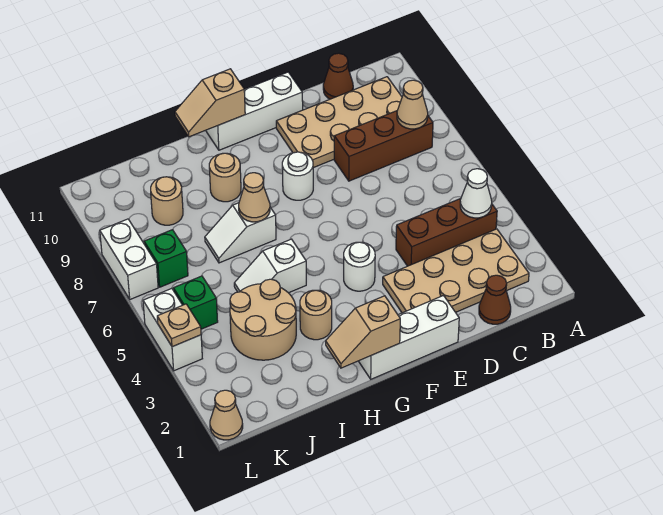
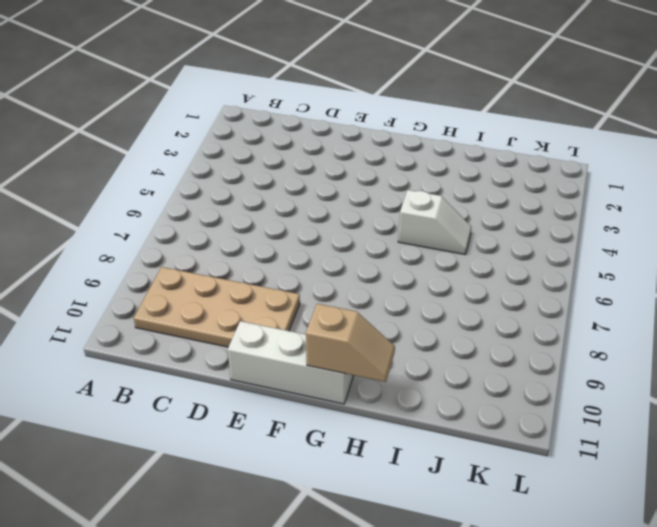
none -> tan 2x4 plate [383,229,529,313]
none -> brown 1x3 brick [396,198,497,266]
none -> brown 1x3 brick [334,111,433,181]

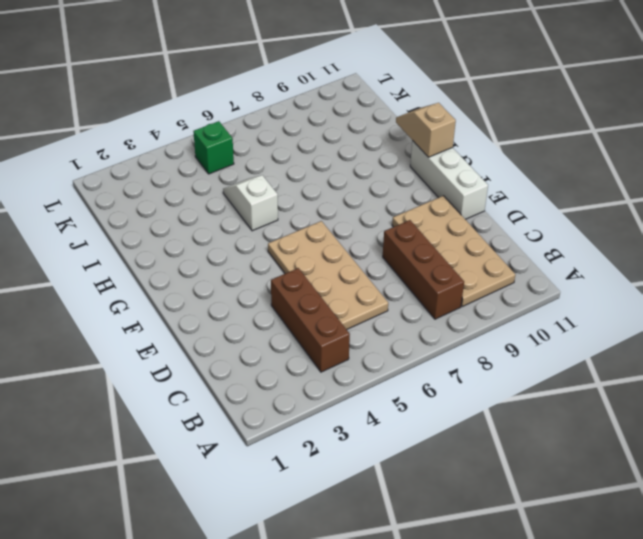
tan 2x4 plate [268,221,388,330] -> tan 2x4 plate moved to [383,229,529,313]
none -> brown 1x1 cone [479,275,511,324]
none -> brown 1x1 cone [323,53,353,99]
none -> white 1x3 brick [359,296,459,379]

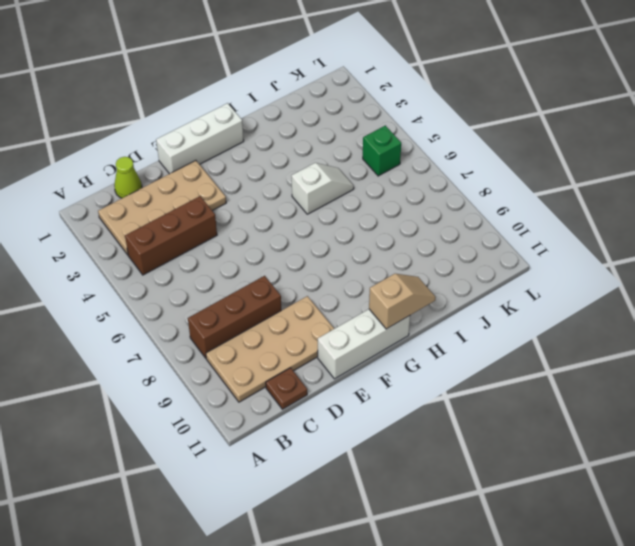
lime 1x1 cone [114,157,142,198] -> brown 1x1 cone [479,275,511,324]
brown 1x1 plate [266,368,307,409] -> brown 1x1 cone [323,53,353,99]
none -> white 1x1 round brick [344,242,375,291]
none -> white 1x1 round brick [282,152,313,200]
none -> tan 1x1 round brick [300,290,332,340]

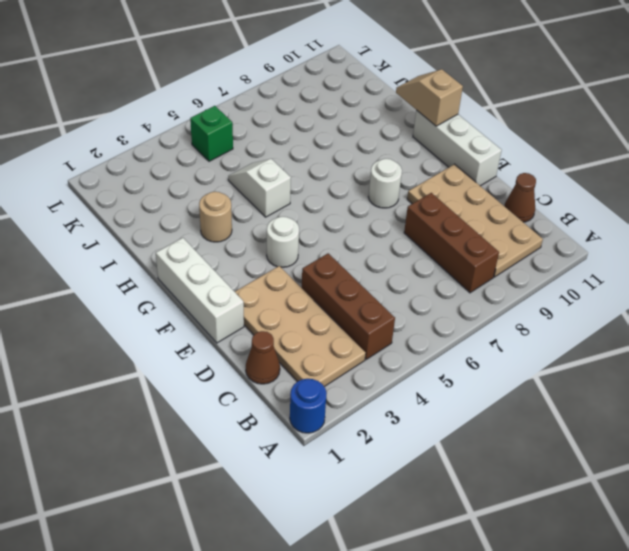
blue 1x1 round brick [290,379,327,433] -> none
none -> white 1x2 slope [205,203,276,263]
none -> tan 1x1 round brick [209,153,241,202]
none -> tan 2x2 round brick [230,279,296,360]

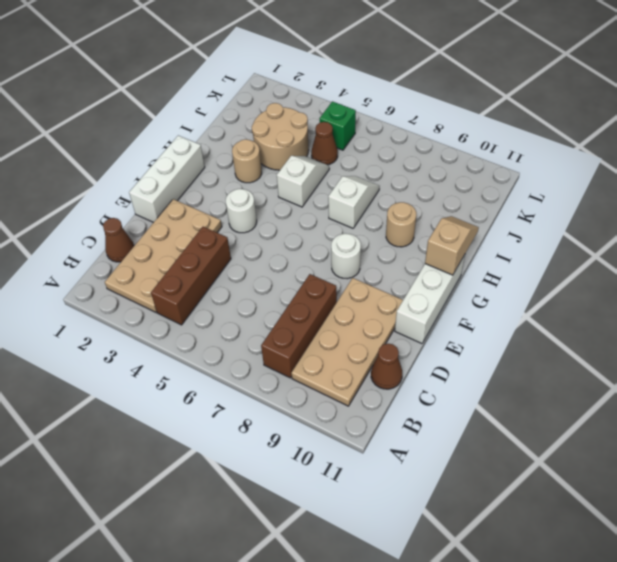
brown 1x1 cone [311,122,338,165] -> none
none -> tan 1x1 round brick [151,177,183,225]
none -> green 1x1 brick [144,230,188,287]
none -> tan 1x1 cone [210,390,243,440]

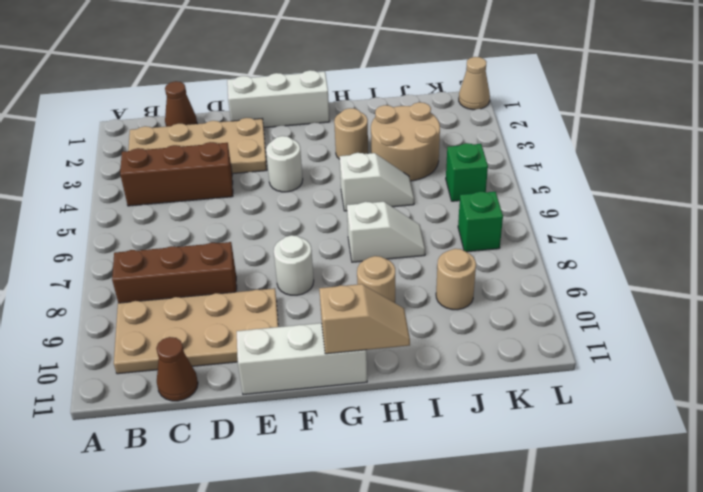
none -> white 1x2 brick [143,288,202,371]
none -> white 1x2 brick [100,219,158,299]
none -> white 1x1 cone [460,169,492,218]

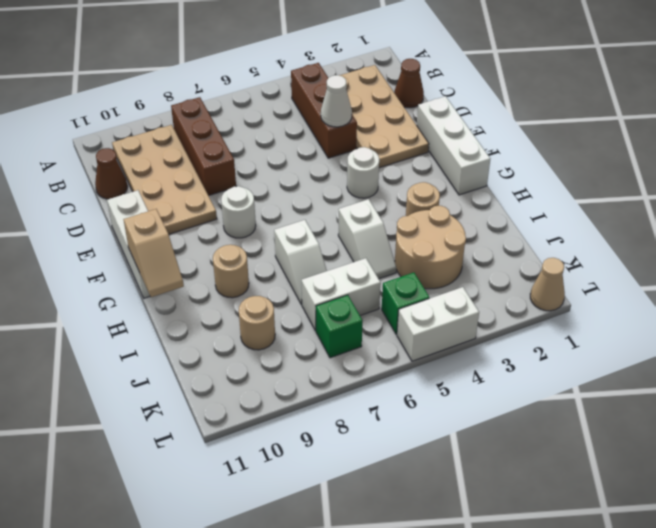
white 1x1 cone [321,75,352,127] -> white 1x1 cone moved to [460,169,492,218]
white 1x2 brick [302,258,381,331] -> white 1x2 brick moved to [100,219,158,299]
none -> tan 1x1 cone [397,80,428,129]
none -> tan 1x2 slope [326,296,400,368]
none -> tan 1x1 cone [239,173,270,222]

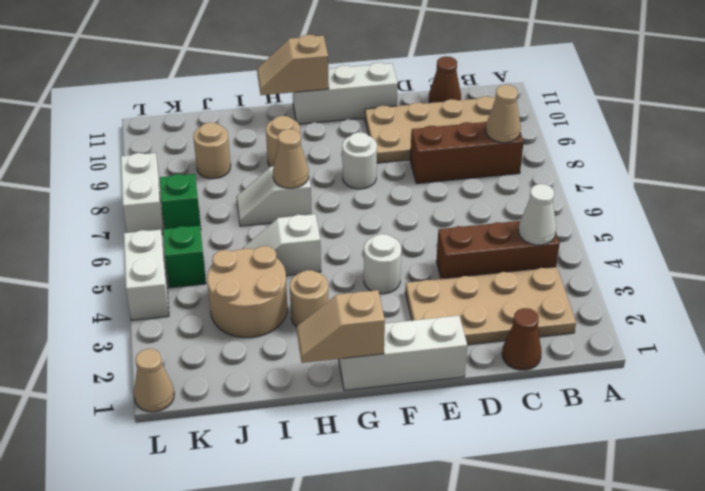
none -> tan 1x1 plate [157,304,201,347]

